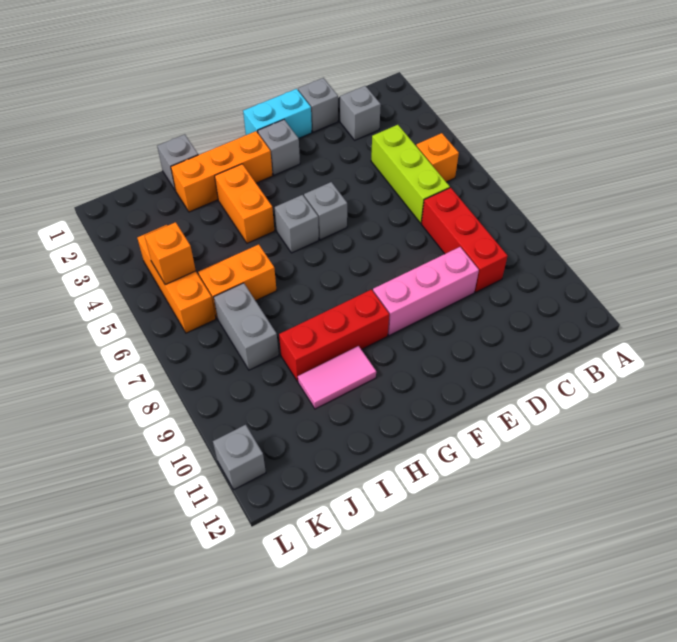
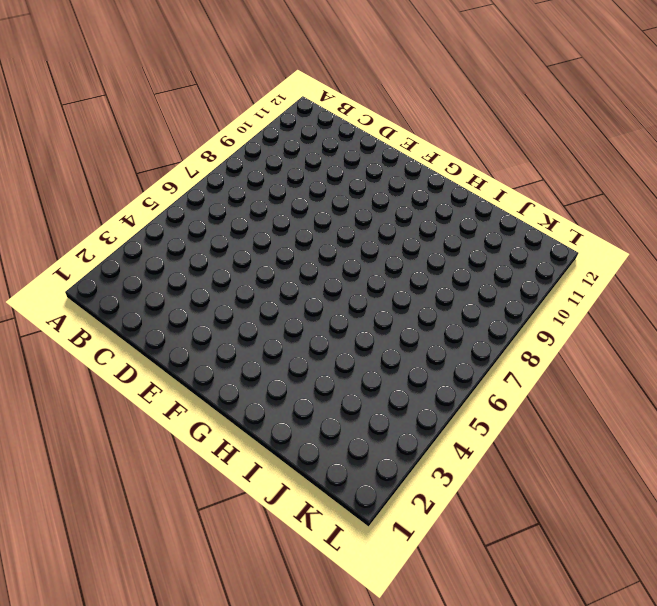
none -> orange 1x1 brick [416,133,459,182]
none -> grey 1x1 brick [340,86,381,140]
none -> lime 1x3 brick [371,125,450,223]

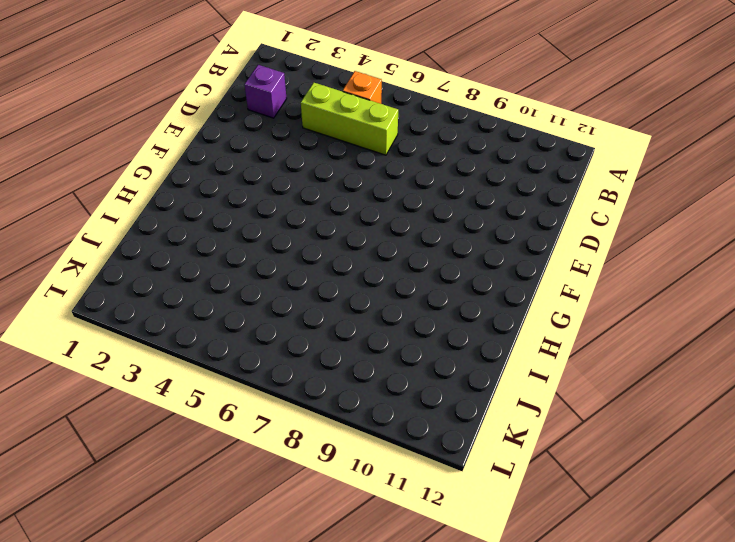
purple 1x1 brick [244,65,287,118] -> grey 1x1 brick [340,86,381,140]
none -> red 1x3 brick [421,188,507,292]
none -> grey 1x1 brick [298,78,338,132]
none -> pink 1x3 brick [373,247,479,336]

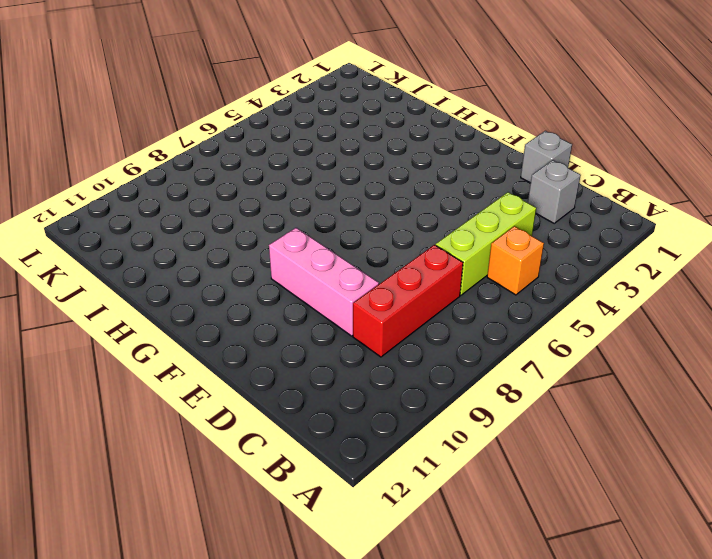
none -> cyan 1x2 brick [243,89,312,138]
none -> grey 1x1 brick [258,120,300,175]
none -> grey 1x1 brick [304,182,347,240]

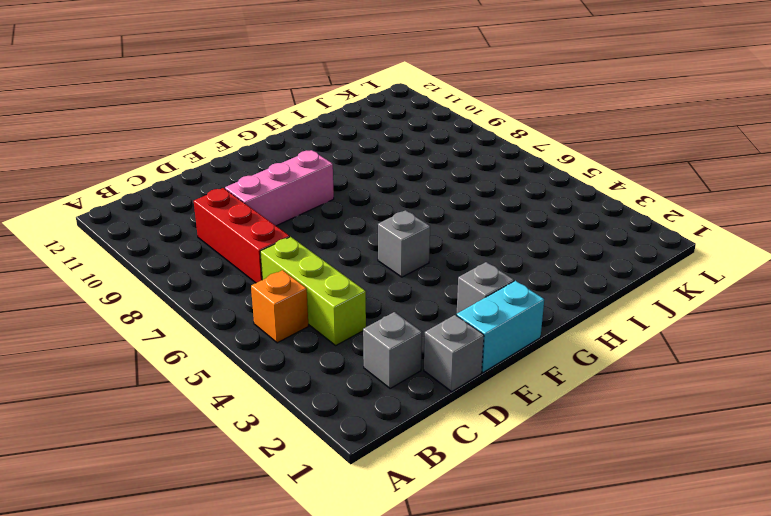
none -> orange 1x3 brick [171,131,273,212]
none -> grey 1x1 brick [275,195,319,253]
none -> red 1x3 brick [279,290,389,381]

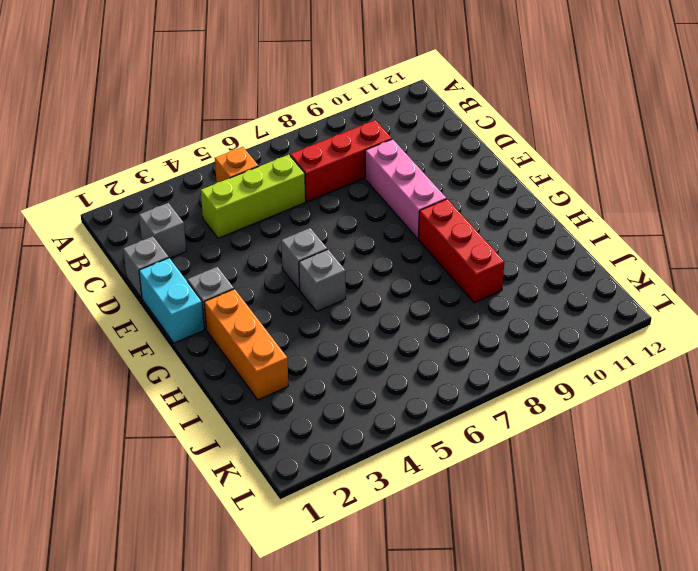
none -> orange 1x2 brick [215,164,274,243]
none -> pink 1x2 tile [298,346,376,409]
none -> grey 1x1 brick [157,134,198,190]

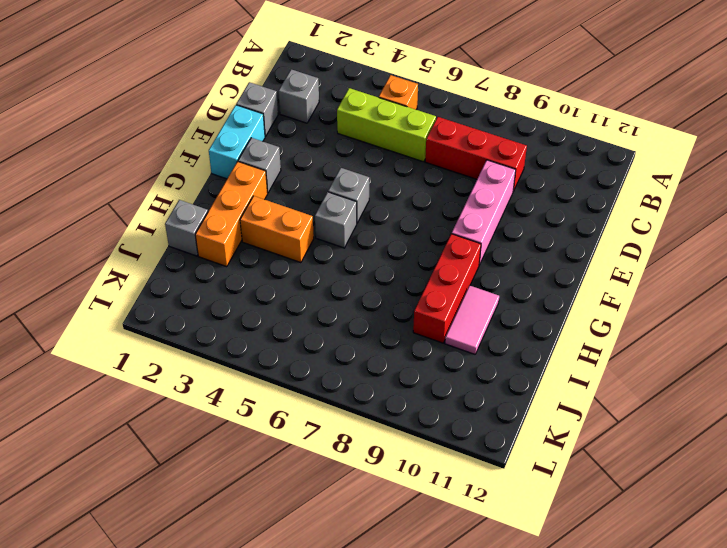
none -> orange 1x2 brick [198,244,277,319]
none -> grey 1x2 brick [214,283,279,370]
none -> orange 1x3 brick [137,225,216,333]

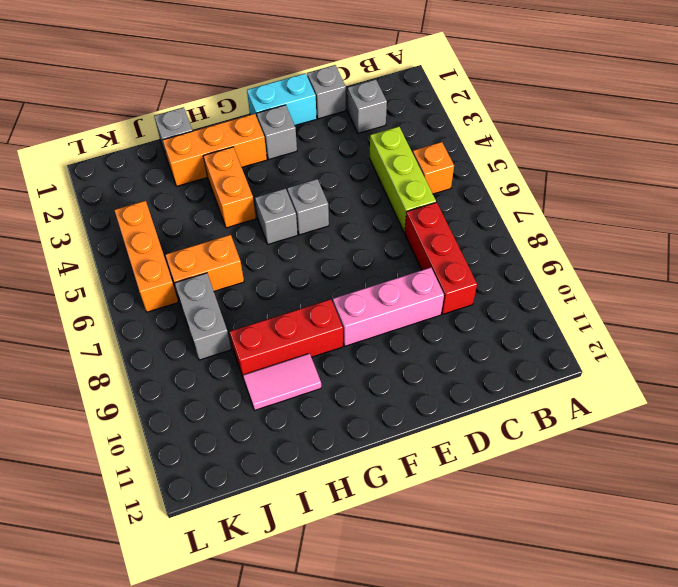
none -> grey 1x1 brick [213,425,266,489]
none -> orange 1x1 brick [145,222,196,285]

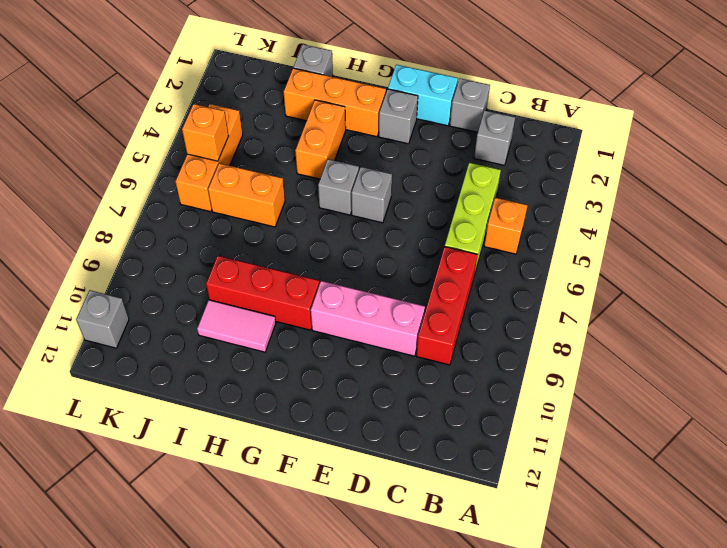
none -> grey 1x2 brick [214,283,279,370]

